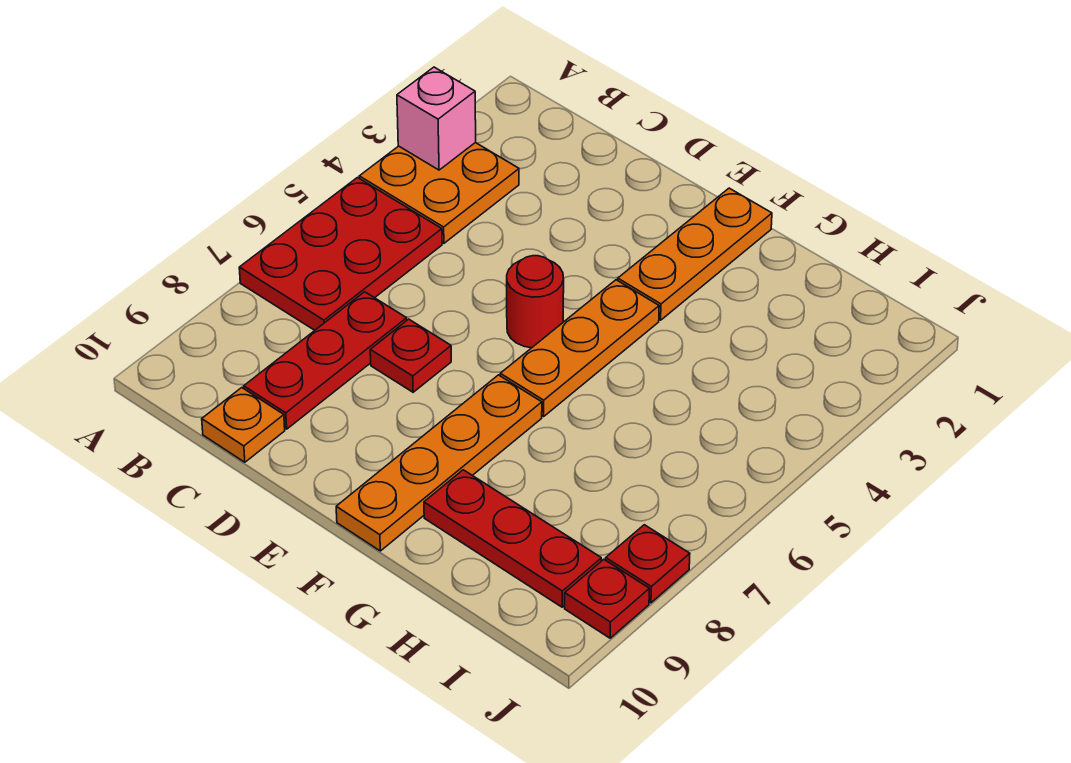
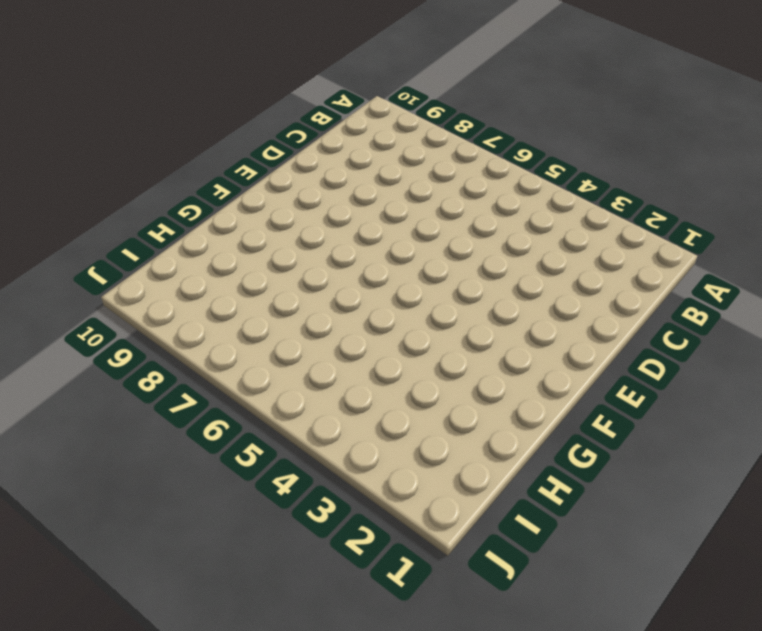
none -> orange 2x2 plate [359,143,519,243]
none -> red 2x3 plate [239,178,442,330]
none -> red 1x3 plate [244,292,407,429]

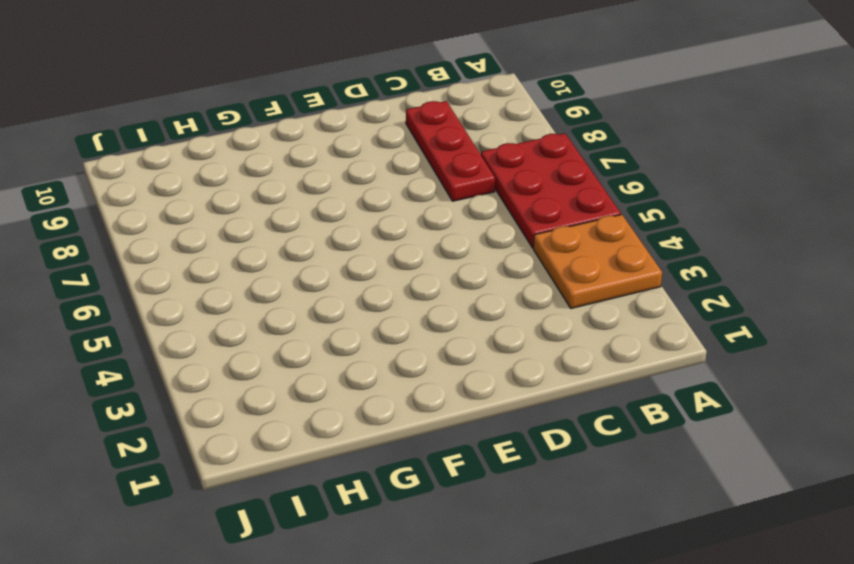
none -> orange 1x1 plate [202,388,285,462]
none -> red 1x1 plate [370,319,451,392]
none -> red 1x1 round brick [507,256,564,348]

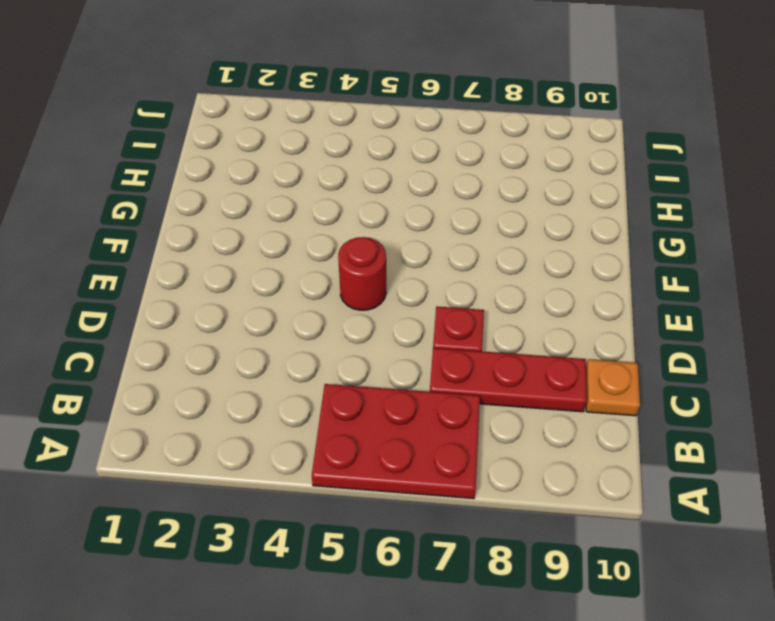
none -> orange 2x2 plate [359,143,519,243]
none -> orange 1x3 plate [618,188,772,320]
none -> orange 1x3 plate [500,280,659,416]

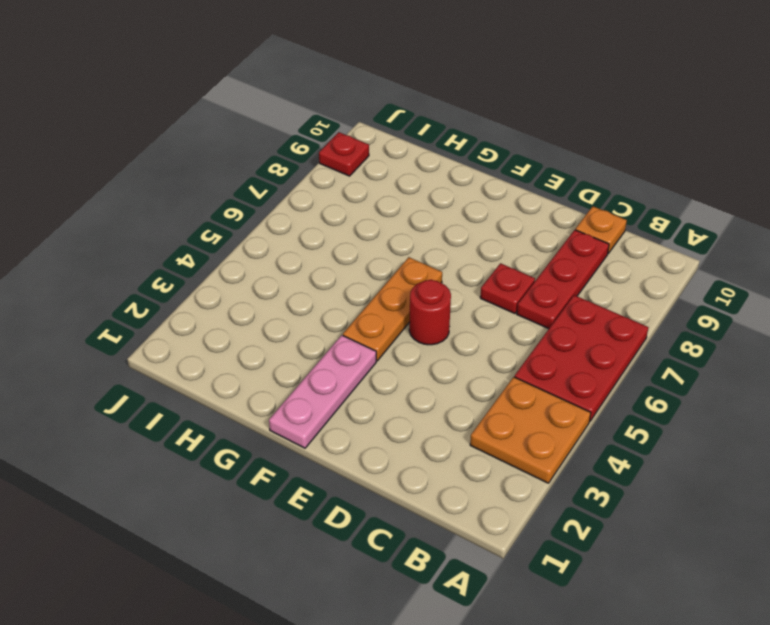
pink 1x3 plate [269,335,376,448] -> orange 1x3 plate [618,188,772,320]
none -> orange 1x4 plate [336,375,542,551]
none -> red 1x3 plate [424,470,601,607]
none -> red 1x1 plate [606,525,690,603]

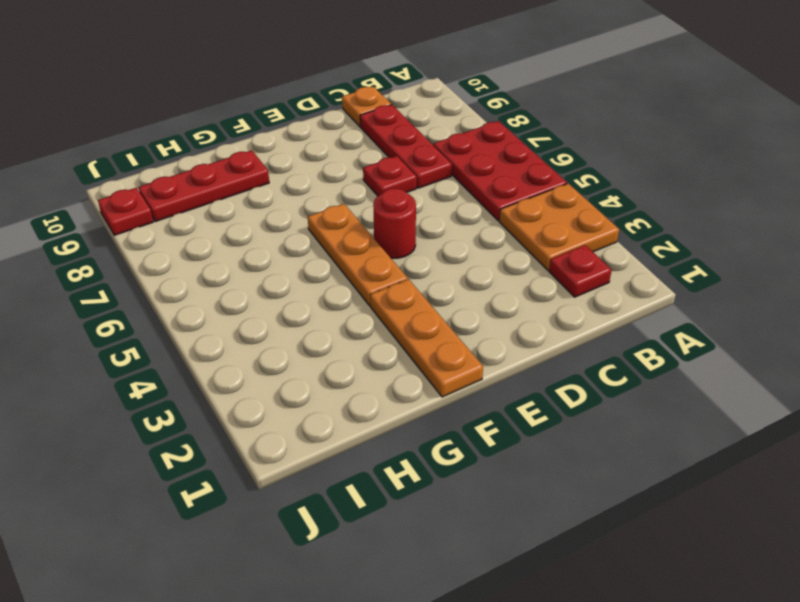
red 1x1 plate [549,245,612,297] -> red 1x1 plate moved to [606,525,690,603]
none -> orange 1x4 plate [336,375,542,551]
none -> pink 1x1 brick [397,67,476,170]

